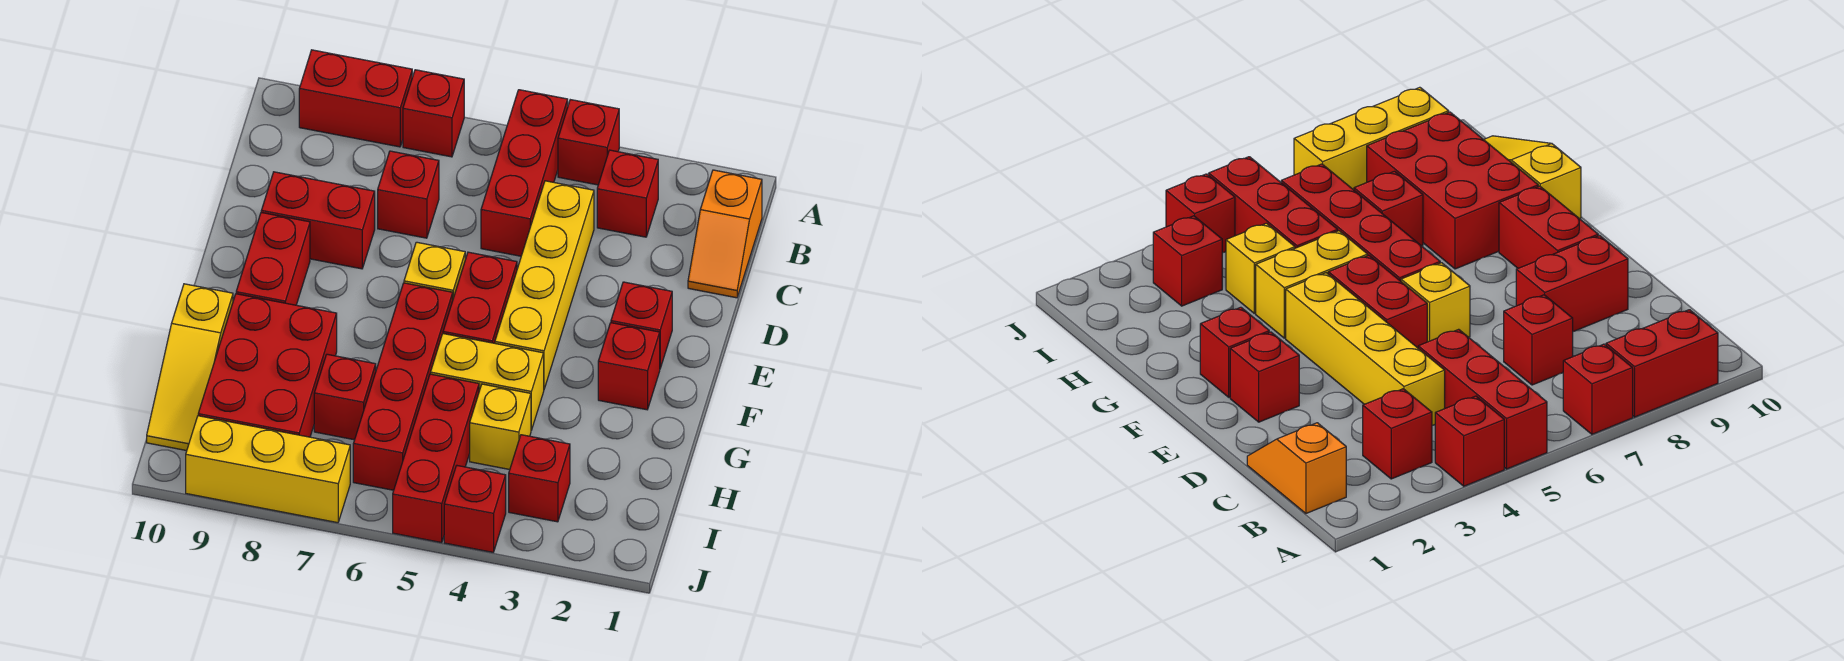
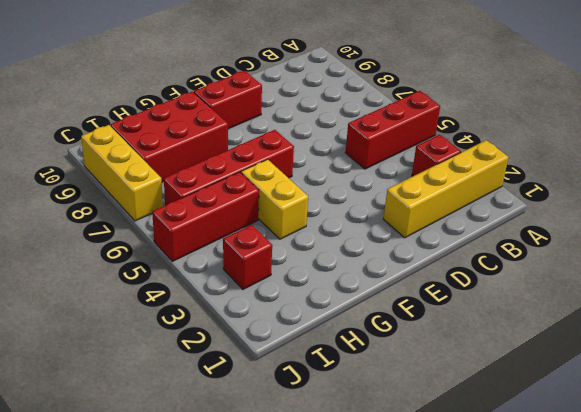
yellow 1x4 brick [383,140,509,238] -> yellow 1x4 brick moved to [495,181,594,389]
none -> red 1x1 brick [558,100,619,185]
none -> red 1x1 brick [403,70,464,157]
none -> red 1x2 brick [299,50,412,147]

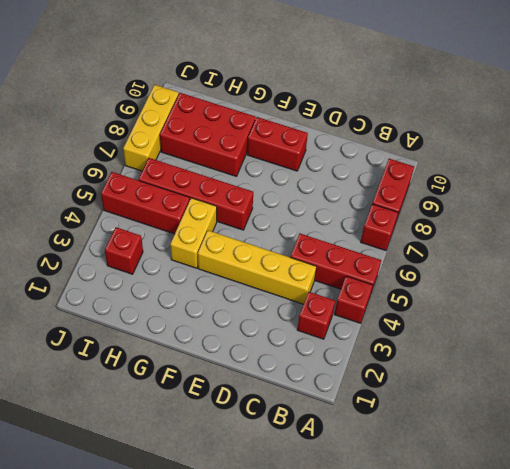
none -> orange 1x2 slope [688,170,762,298]
none -> red 1x1 brick [378,151,439,238]
none -> red 1x2 brick [261,172,375,269]

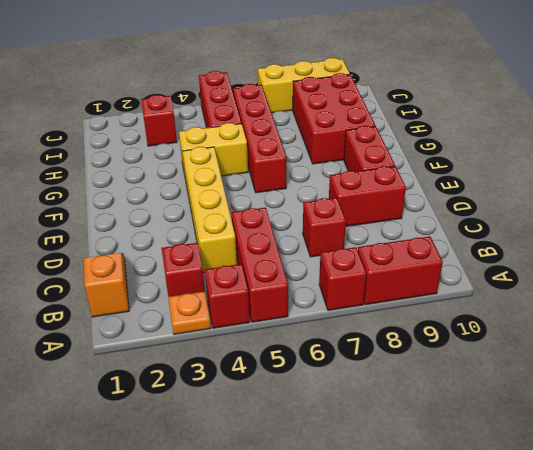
orange 1x1 plate [168,291,211,334] -> none
none -> red 1x1 brick [611,282,672,368]
none -> red 1x2 brick [443,252,517,343]
none -> yellow 1x1 brick [404,242,465,298]

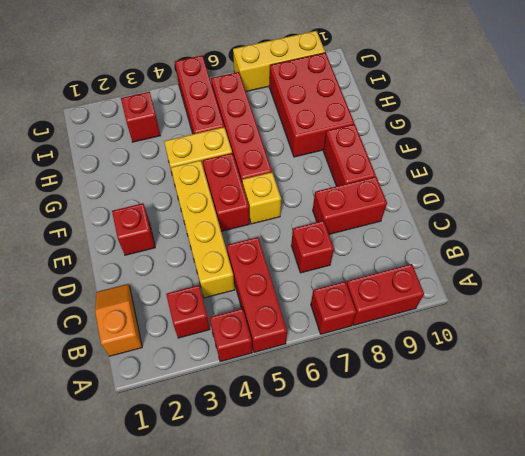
none -> red 1x1 brick [598,323,660,410]
none -> yellow 1x3 slope [147,284,233,451]
none -> yellow 1x1 brick [470,384,531,470]

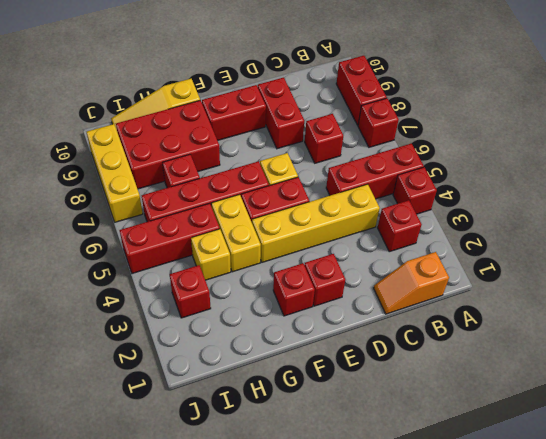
none -> red 1x1 brick [444,466,506,552]

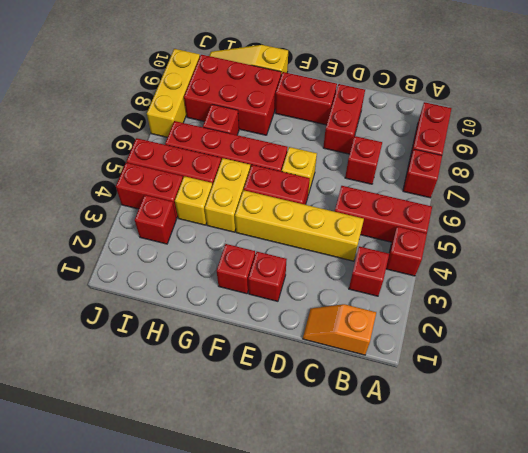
red 1x2 brick [116,163,183,218] -> red 1x1 brick [444,466,506,552]

